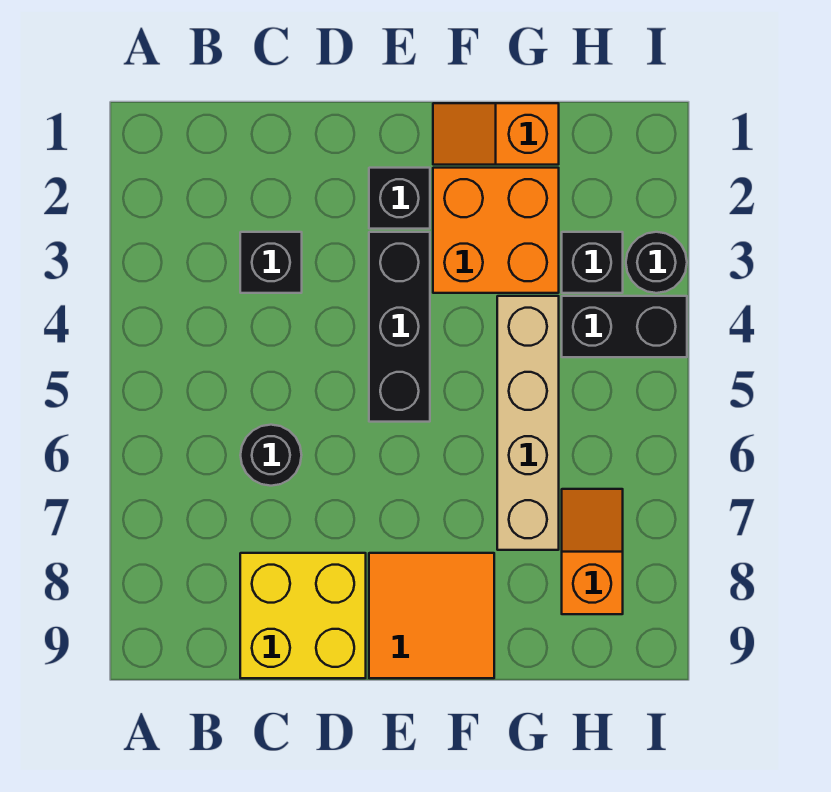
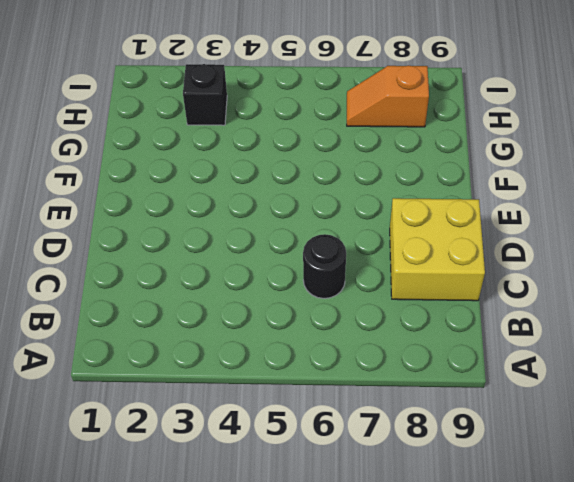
none -> black 1x1 brick [240,232,302,293]
none -> black 1x1 brick [369,168,430,229]
none -> black 1x3 brick [369,232,430,422]

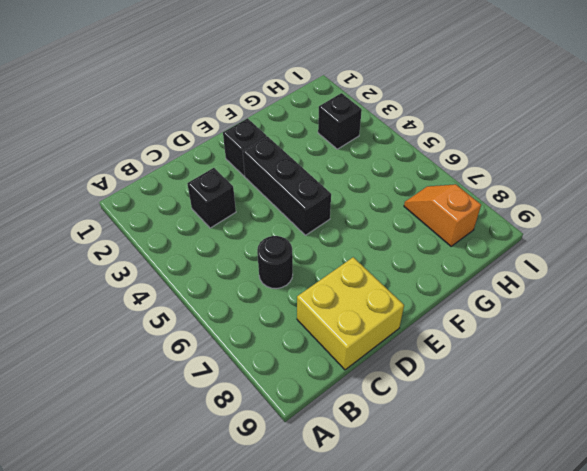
none -> orange 2x2 tile [369,553,494,678]
none -> orange 1x2 slope [433,103,559,165]
none -> orange 2x2 brick [433,168,559,293]

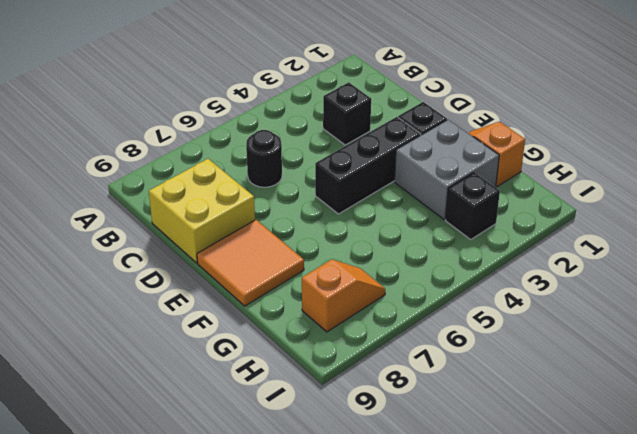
grey 2x2 brick [395,119,499,219] -> orange 2x2 brick [433,168,559,293]
none -> tan 1x4 brick [497,296,559,550]
none -> black 1x2 brick [562,296,687,357]
none -> black 1x1 round brick [626,232,687,293]

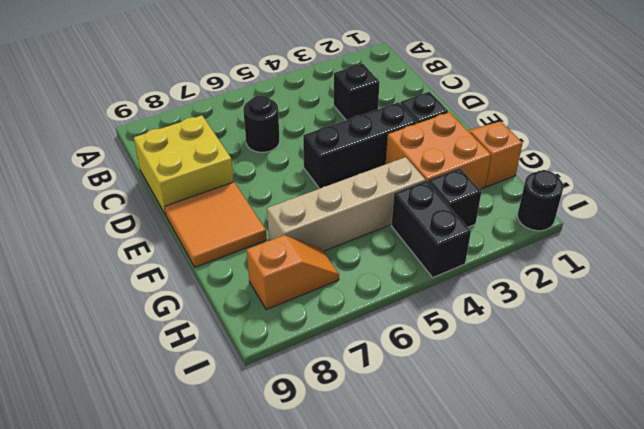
black 1x1 round brick [517,170,563,231] -> black 1x1 round brick moved to [626,232,687,293]

